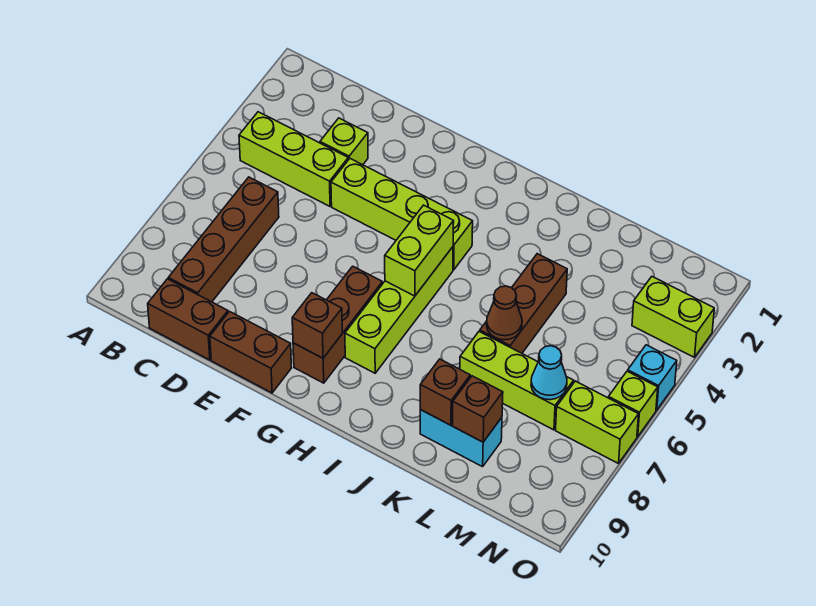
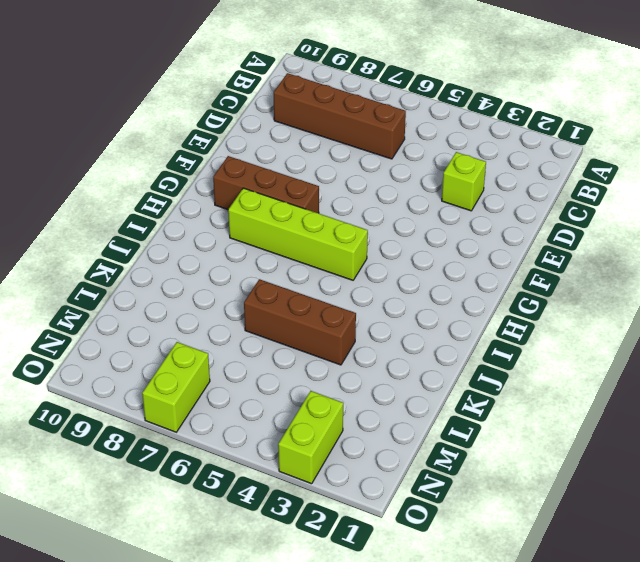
none -> lime 1x3 brick [239,112,348,206]
none -> brown 1x2 brick [148,279,228,360]
none -> lime 1x4 brick [331,159,473,270]

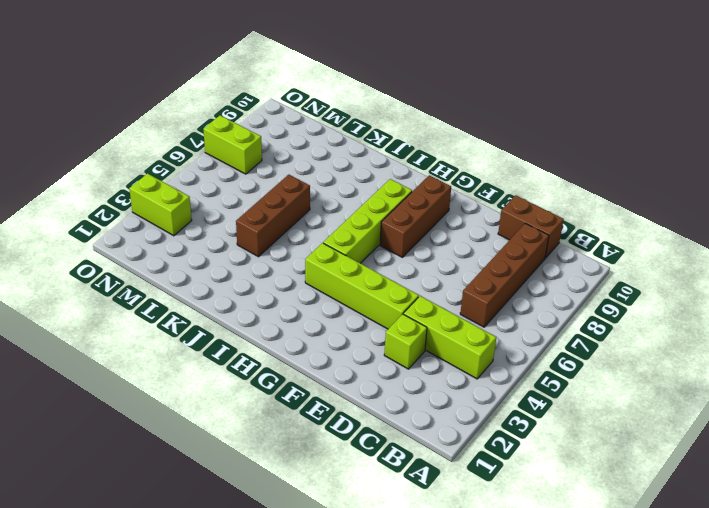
none -> brown 1x2 brick [210,312,291,393]
none -> lime 1x3 brick [460,331,574,430]
none -> cyan 1x2 brick [420,410,502,467]

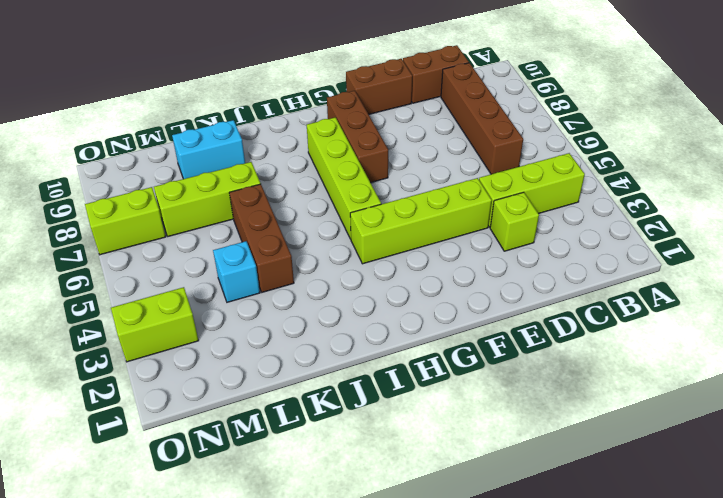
cyan 1x1 brick [213,241,260,302] -> cyan 1x1 brick moved to [628,345,677,410]
none -> lime 1x1 brick [608,371,658,437]
none -> brown 1x1 brick [292,293,342,358]
none -> lime 1x2 brick [385,205,454,296]

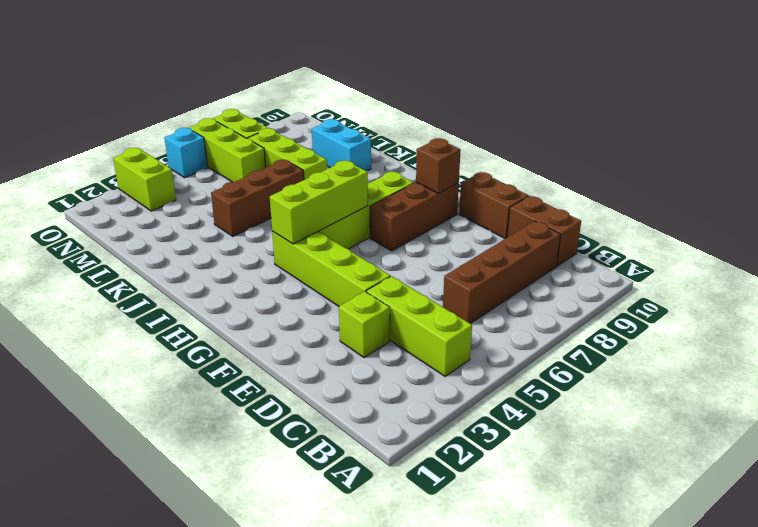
lime 1x3 brick [270,161,368,244] -> lime 1x2 brick [385,205,454,296]
lime 1x3 brick [189,118,266,182] -> lime 1x1 brick [608,371,658,437]
none -> brown 1x1 cone [487,286,522,340]
none -> brown 1x1 brick [420,359,470,425]
none -> brown 1x1 brick [452,376,503,442]

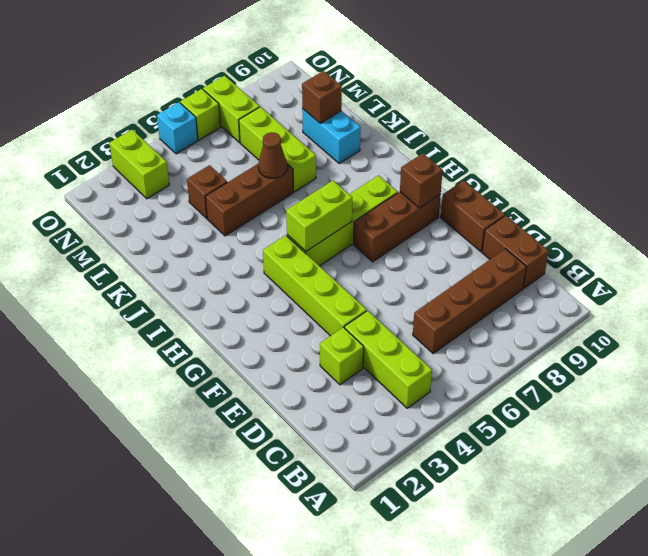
brown 1x1 brick [187,165,227,218] -> brown 1x1 brick moved to [420,359,470,425]
none -> cyan 1x1 cone [531,346,567,400]

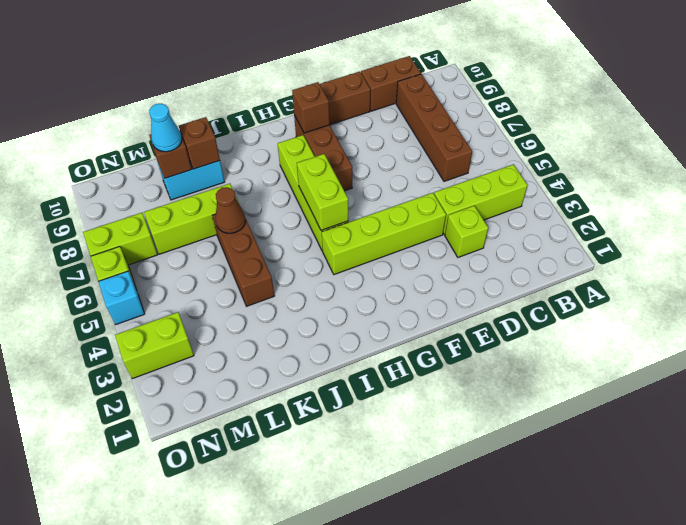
cyan 1x1 cone [149,104,182,152] -> cyan 1x1 cone moved to [531,346,567,400]

